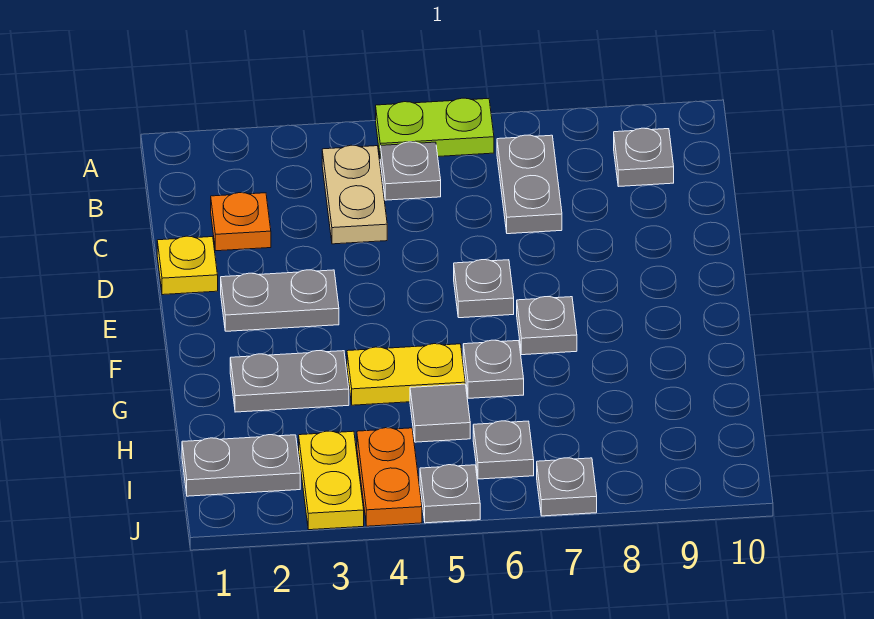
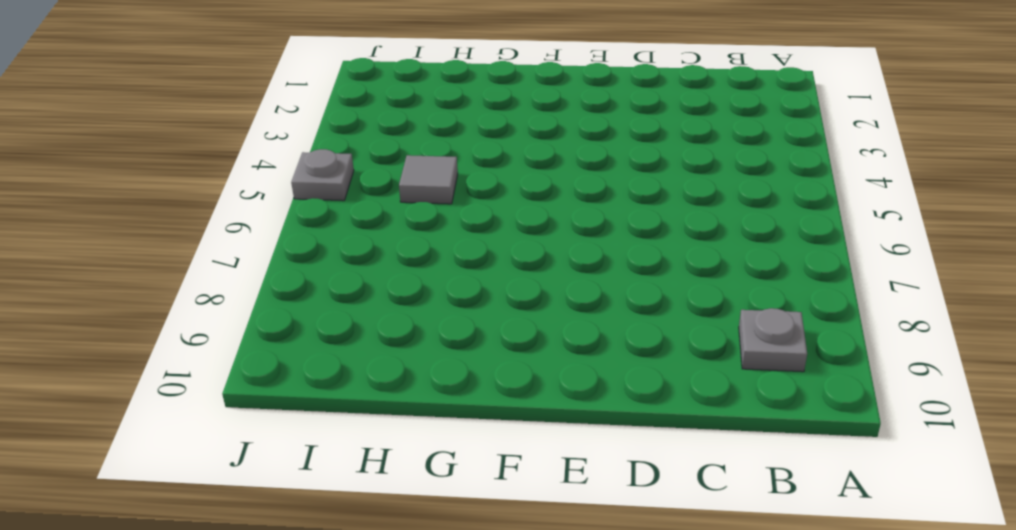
none -> lime 1x2 plate [376,98,494,156]
none -> tan 1x2 plate [322,145,387,244]
none -> grey 1x1 plate [380,142,441,200]

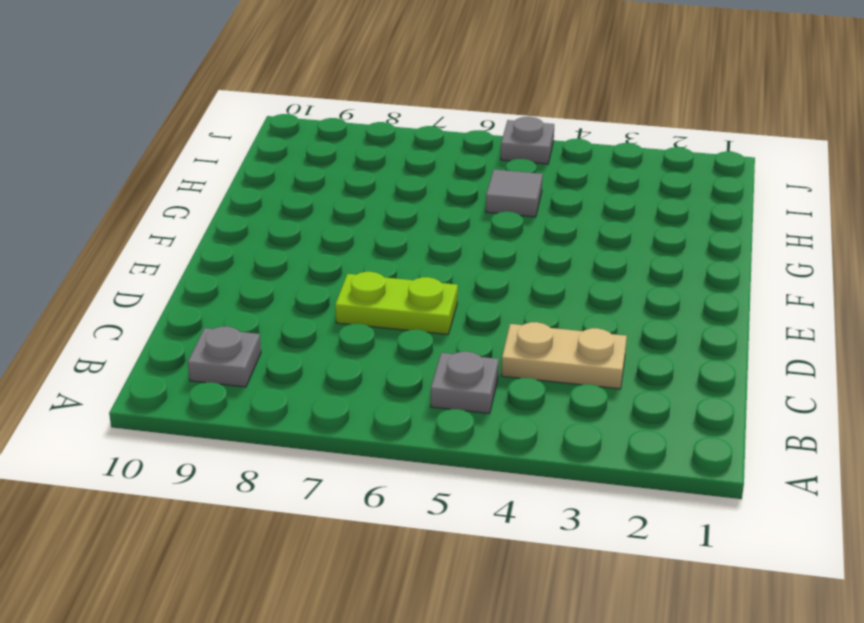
tan 1x2 plate [501,322,627,389] -> tan 1x2 plate turned to [322,145,387,244]
lime 1x2 plate [335,272,458,335] -> lime 1x2 plate moved to [376,98,494,156]
none -> grey 1x2 plate [497,135,562,234]
none -> orange 1x1 plate [211,193,271,251]
none -> yellow 1x1 plate [157,236,218,295]

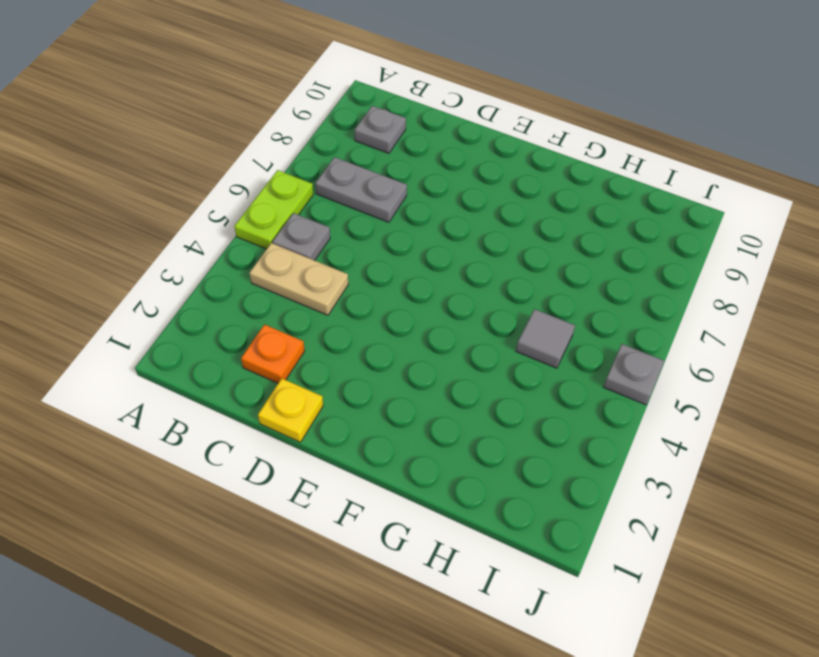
none -> grey 1x2 plate [221,270,339,331]
none -> grey 1x1 plate [454,260,514,318]
none -> grey 1x1 plate [517,297,577,355]

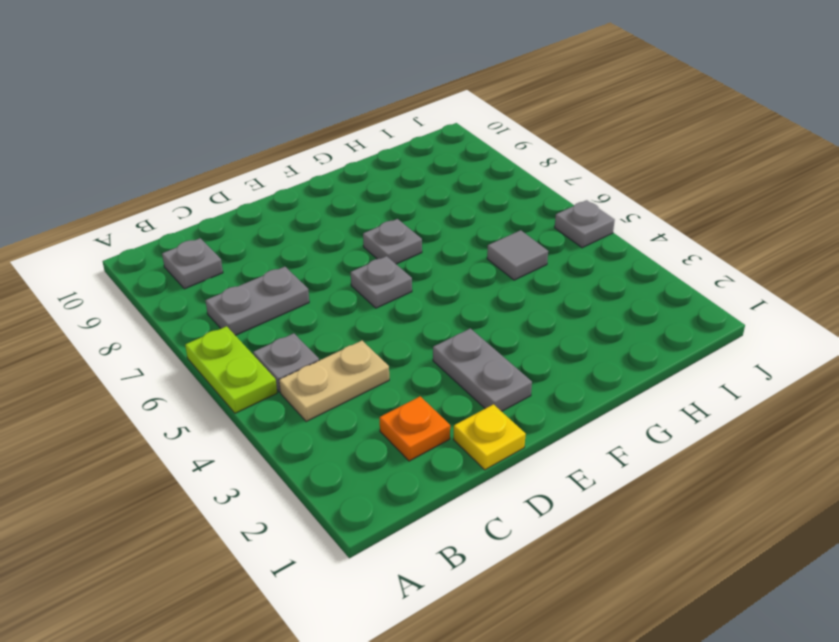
none -> grey 1x2 plate [230,351,349,412]
none -> yellow 1x2 plate [347,344,465,405]
none -> grey 1x1 plate [463,340,524,398]

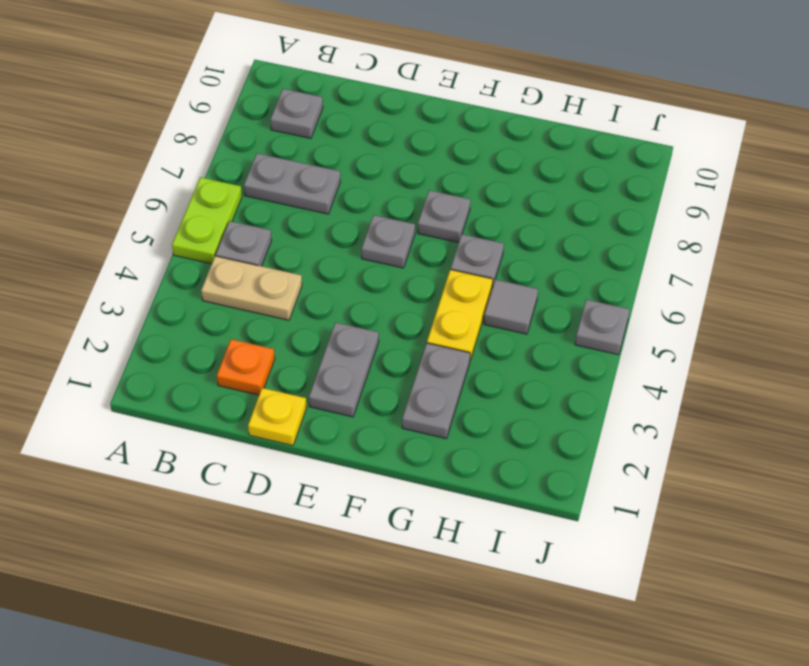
none -> grey 1x2 plate [182,435,300,496]
none -> yellow 1x2 plate [299,431,364,530]
none -> orange 1x2 plate [357,428,422,526]

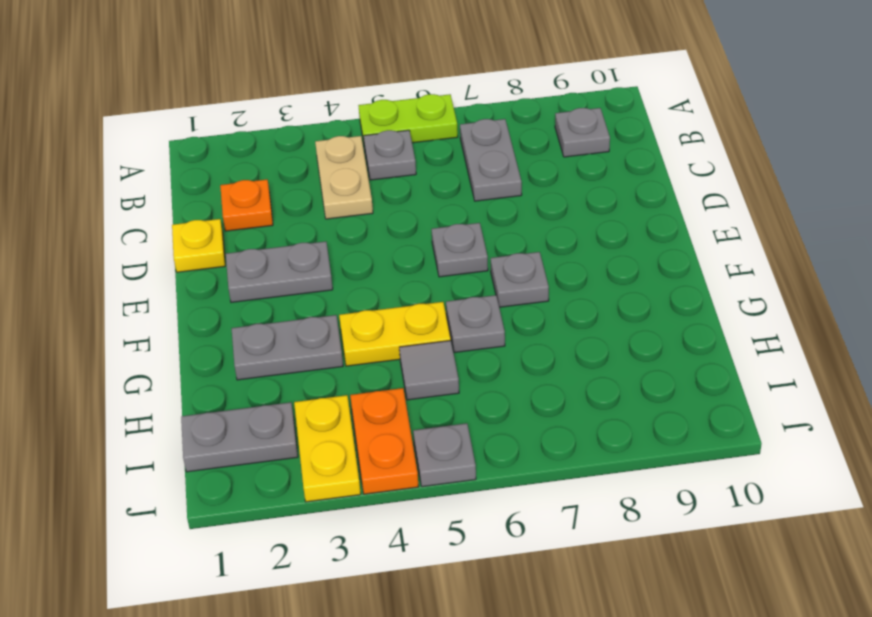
none -> grey 1x1 plate [473,421,534,479]
none -> grey 1x1 plate [537,458,597,516]

